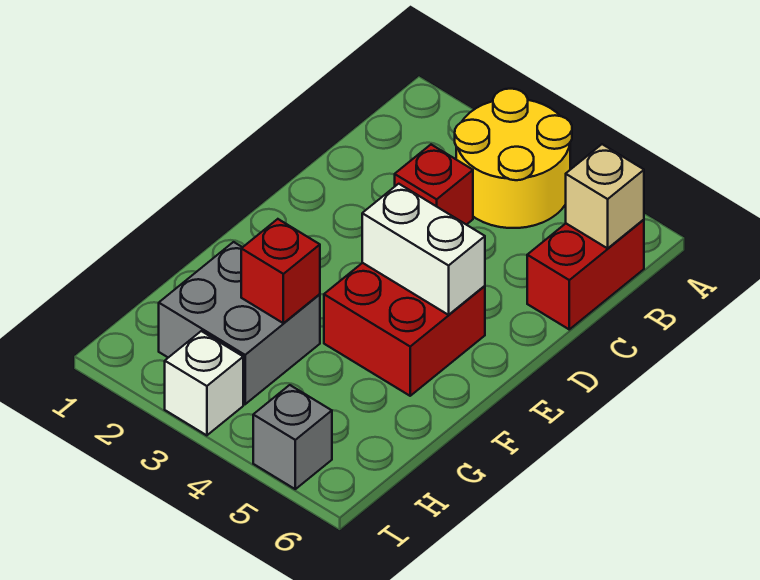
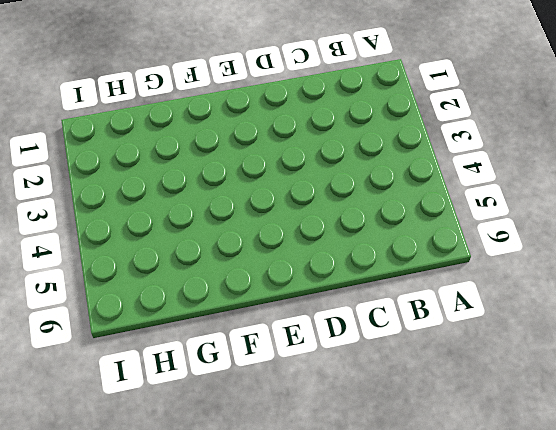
none -> yellow 2x2 round brick [455,89,572,228]
none -> red 1x2 brick [527,220,644,329]

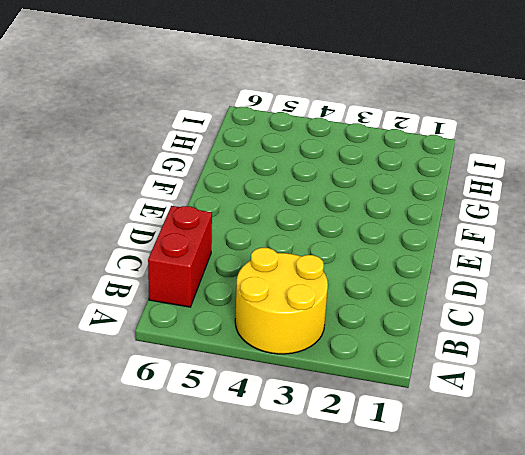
none -> red 1x1 brick [395,145,473,225]
none -> red 2x2 brick [324,263,485,396]

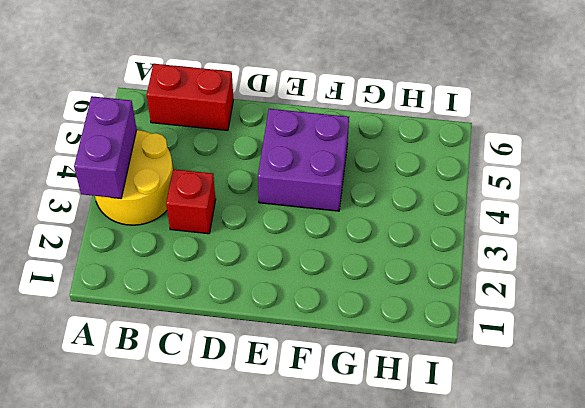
purple 1x2 brick [74,96,137,199] -> none
purple 2x2 brick [258,109,349,211] -> red 2x2 brick [324,263,485,396]
none -> grey 2x2 brick [159,242,320,404]
none -> white 1x1 brick [165,331,243,435]

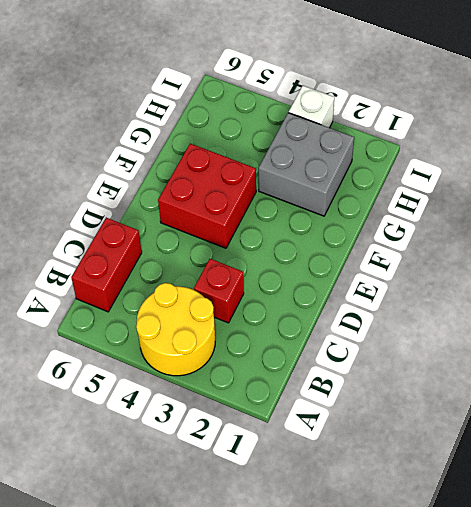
none -> grey 1x1 brick [253,385,332,489]
none -> tan 1x1 brick [566,144,644,248]

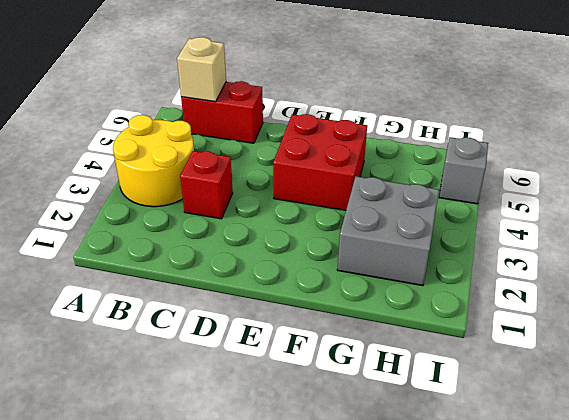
none -> white 1x1 brick [165,331,243,435]
none -> white 1x2 brick [362,184,485,315]

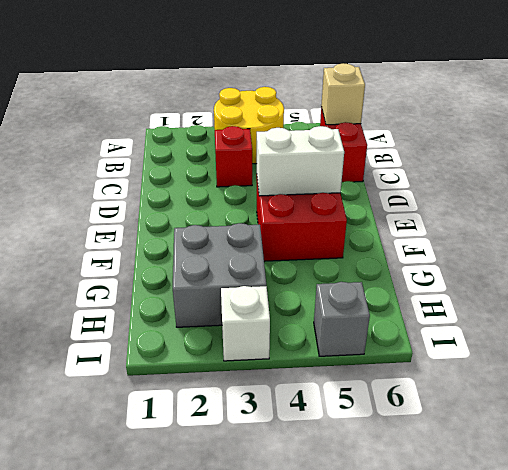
none -> red 1x1 brick [241,219,320,323]

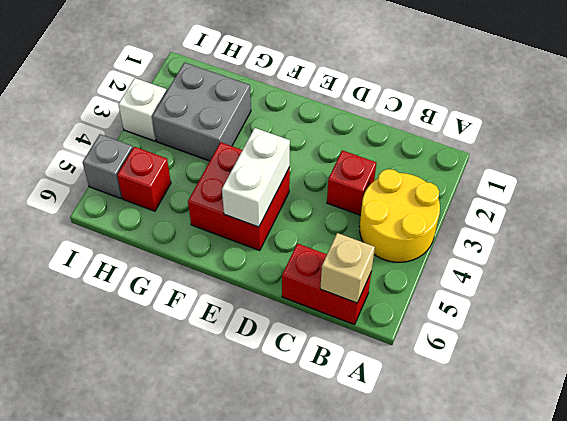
red 1x1 brick [117,147,171,211] -> red 1x1 brick moved to [241,219,320,323]

